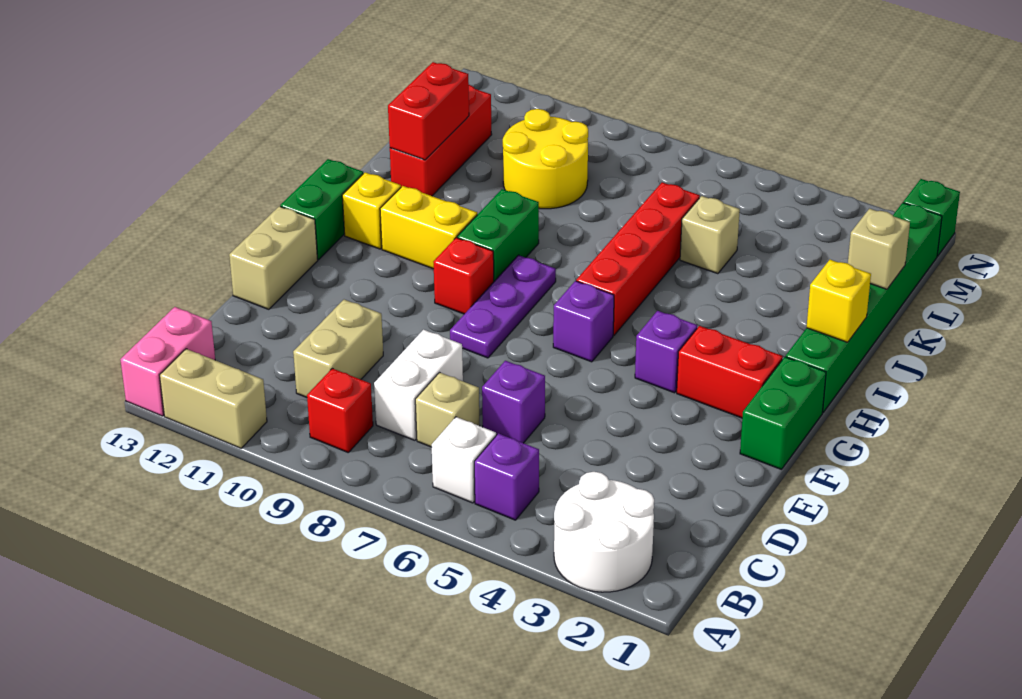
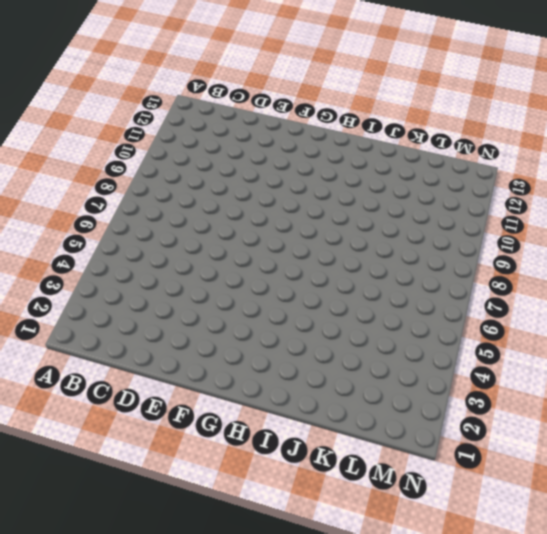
none -> white 2x2 round brick [554,472,654,592]
none -> tan 1x2 brick [160,349,267,448]
none -> pink 1x2 brick [120,307,215,416]
none -> purple 1x1 brick [474,433,539,520]

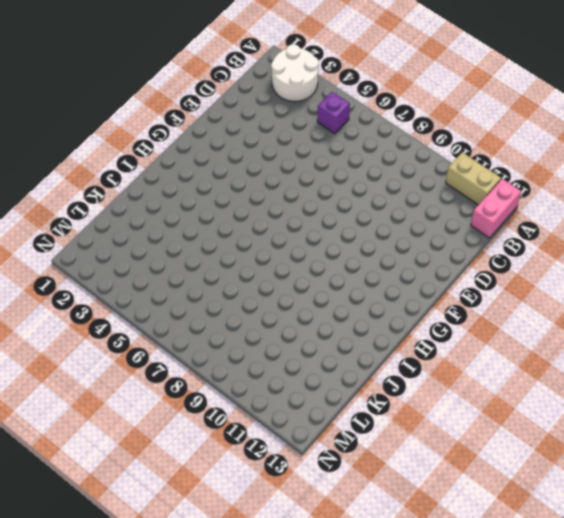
none -> white 1x1 brick [432,417,496,503]
none -> red 1x1 brick [307,368,373,452]
none -> tan 1x1 brick [415,373,480,447]
none -> white 1x2 brick [374,330,463,440]

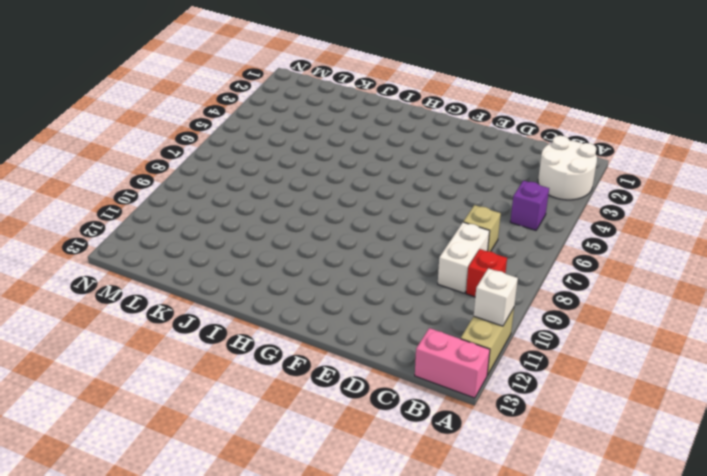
white 1x1 brick [474,268,518,326] -> white 1x1 brick moved to [432,417,496,503]
white 1x2 brick [438,222,490,293] -> white 1x2 brick turned to [374,330,463,440]
none -> tan 1x2 brick [293,300,383,397]
none -> purple 1x1 brick [482,361,545,443]
none -> tan 1x2 brick [229,206,318,309]
none -> green 1x2 brick [740,357,826,469]

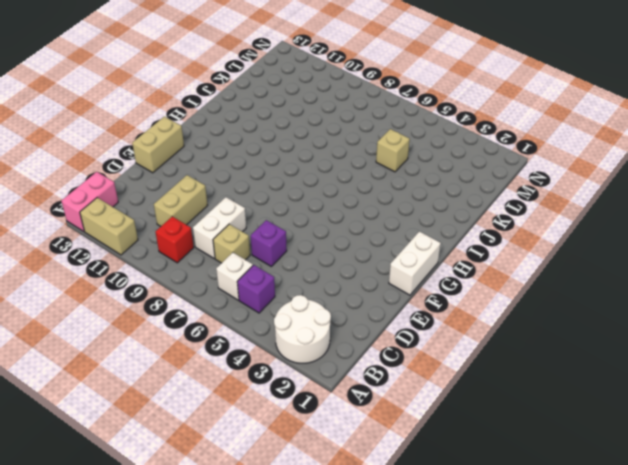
white 1x2 brick [389,231,441,295] -> green 1x2 brick [740,357,826,469]
none -> purple 1x3 plate [450,255,556,358]
none -> red 1x2 brick [677,326,783,418]
none -> purple 1x1 brick [635,311,697,393]
none -> purple 1x1 brick [553,281,614,362]

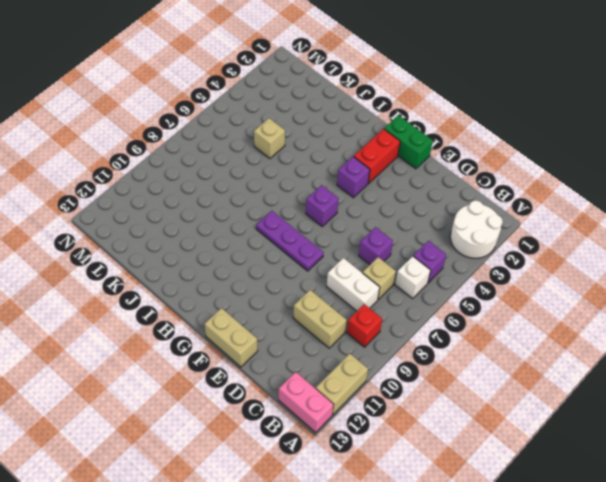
none -> red 1x1 brick [433,238,494,314]
none -> green 1x2 brick [280,159,363,259]
none -> green 1x6 brick [786,203,942,412]
none -> red 1x4 brick [576,182,700,335]

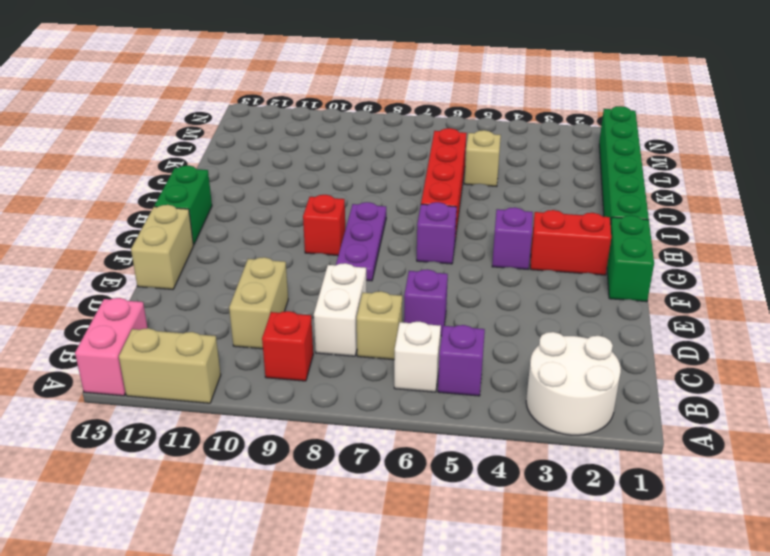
none -> green 1x2 brick [457,189,539,281]
none -> yellow 1x2 brick [380,186,477,269]
none -> yellow 1x1 brick [342,172,401,249]
none -> red 1x3 brick [390,85,492,196]

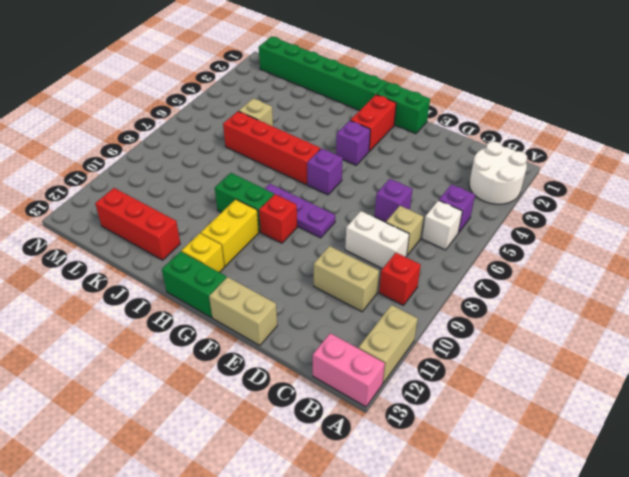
none -> yellow 2x2 round brick [503,109,588,209]
none -> green 1x1 brick [903,179,960,256]
none -> yellow 1x1 brick [807,260,871,342]
none -> red 1x2 brick [388,62,469,160]

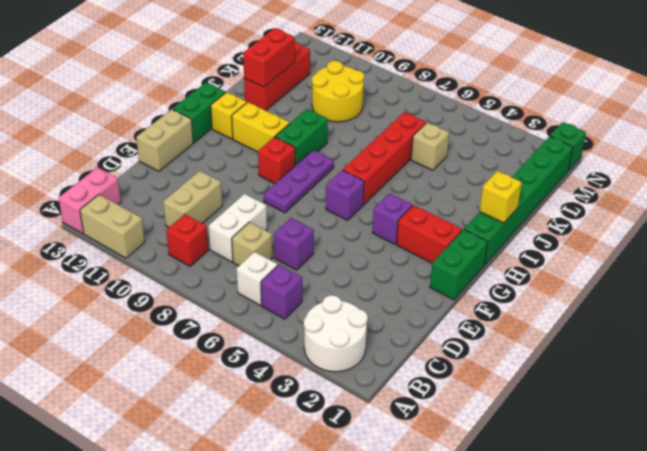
none -> tan 1x1 brick [848,209,910,289]

